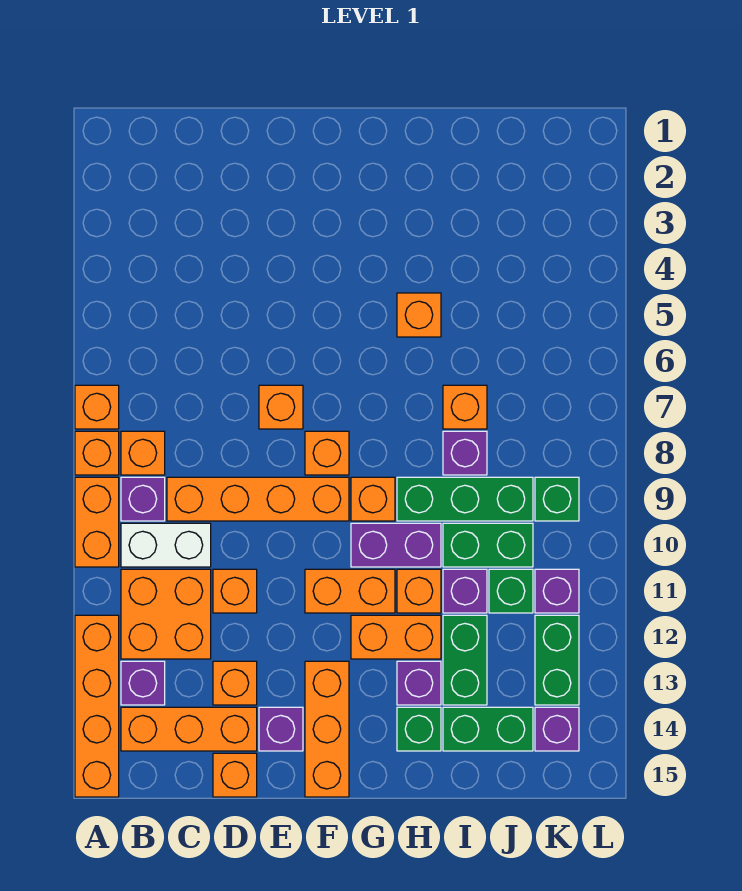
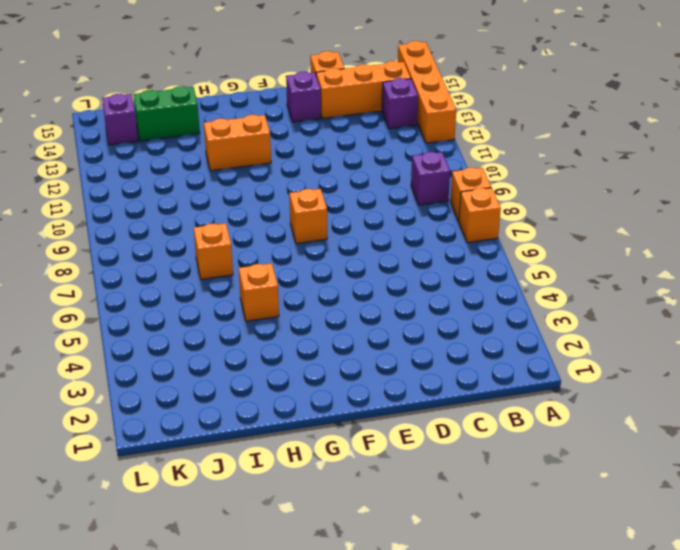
none -> orange 1x2 brick [75,477,119,567]
none -> orange 1x1 brick [121,431,165,475]
none -> white 1x2 brick [121,523,211,567]
none -> orange 2x2 brick [121,569,211,659]

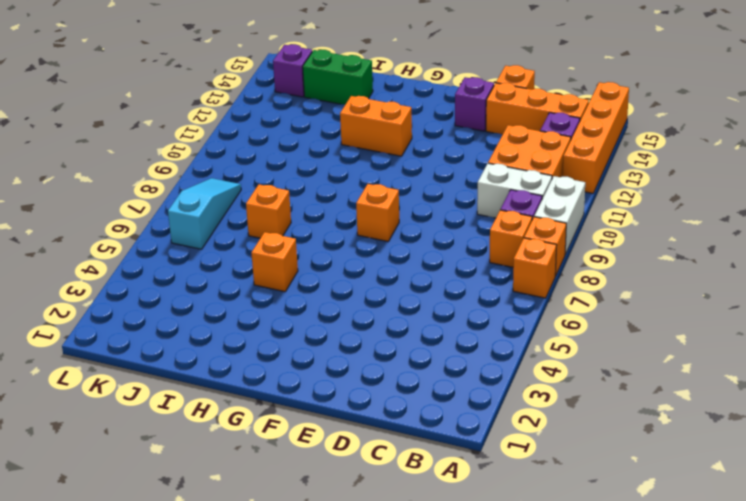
white 1x2 brick [534,176,585,255] -> orange 1x2 brick [75,477,119,567]
cyan 1x3 slope [168,178,241,249] -> none
none -> orange 1x4 brick [167,477,349,521]
none -> orange 1x1 brick [213,569,257,613]
none -> orange 1x1 brick [213,661,257,705]
none -> orange 1x1 brick [259,385,303,429]

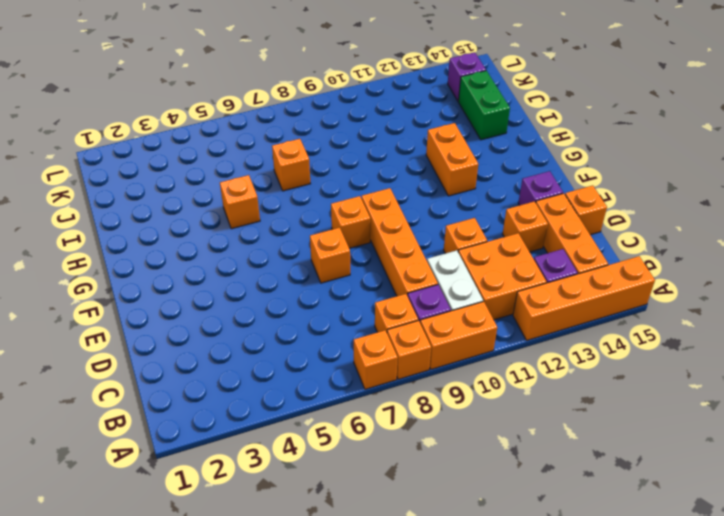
none -> orange 1x2 brick [305,569,395,613]
none -> orange 1x3 brick [305,661,349,797]
none -> orange 1x1 brick [351,477,395,521]
none -> purple 1x2 brick [351,523,441,567]

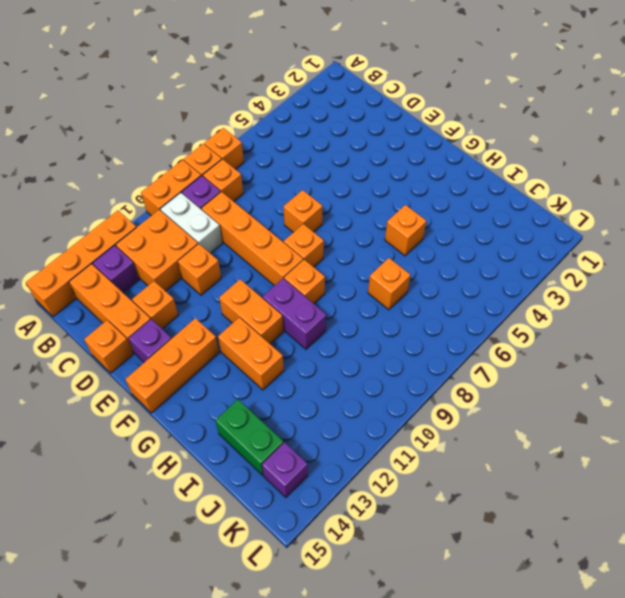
none -> green 1x3 brick [397,477,533,521]
none -> orange 1x1 brick [397,569,441,613]
none -> purple 1x1 brick [397,661,441,705]
none -> green 1x1 brick [397,707,441,751]

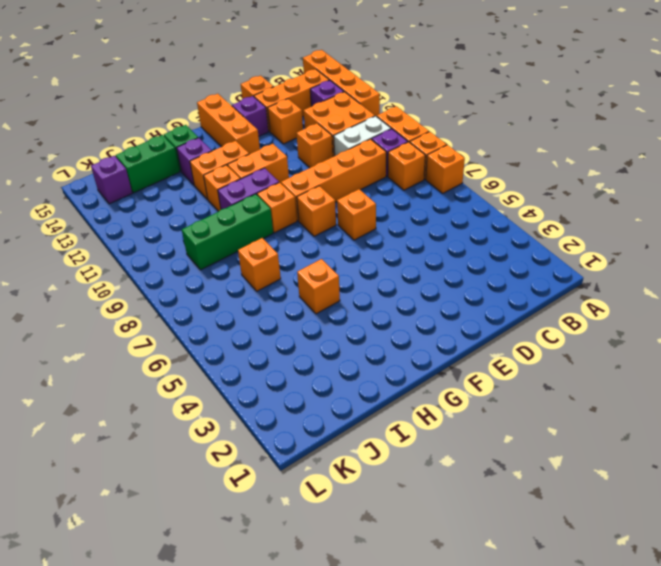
none -> purple 1x1 brick [443,431,487,475]
none -> green 1x2 brick [443,523,533,567]
none -> purple 1x1 brick [443,569,487,613]
none -> green 1x2 brick [443,615,487,705]

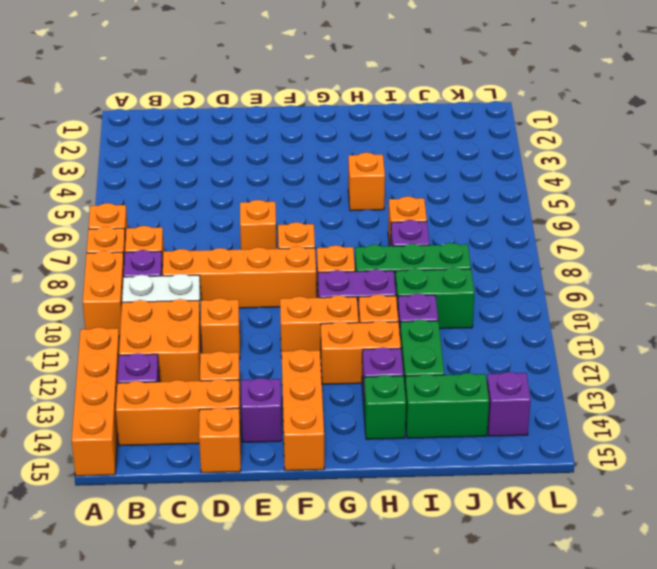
none -> green 1x1 brick [489,569,533,613]
none -> green 1x1 brick [535,477,579,521]
none -> purple 1x1 brick [535,569,579,613]
none -> green 1x2 brick [535,615,579,705]

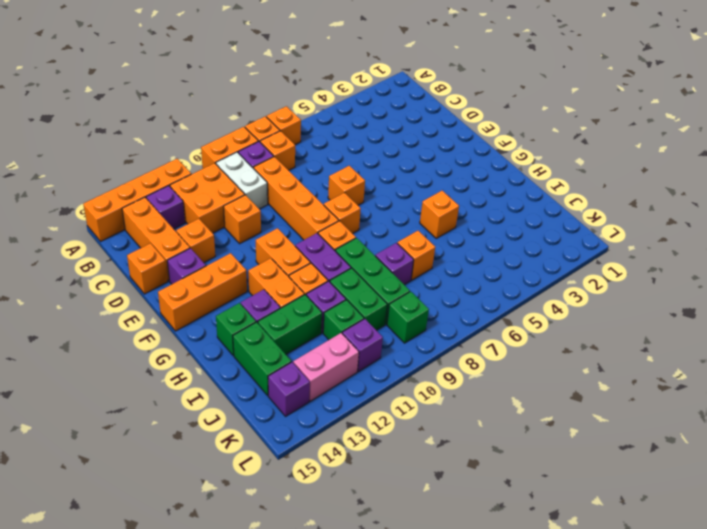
pink 1x2 brick [293,333,359,401] -> green 1x2 brick [535,615,579,705]

